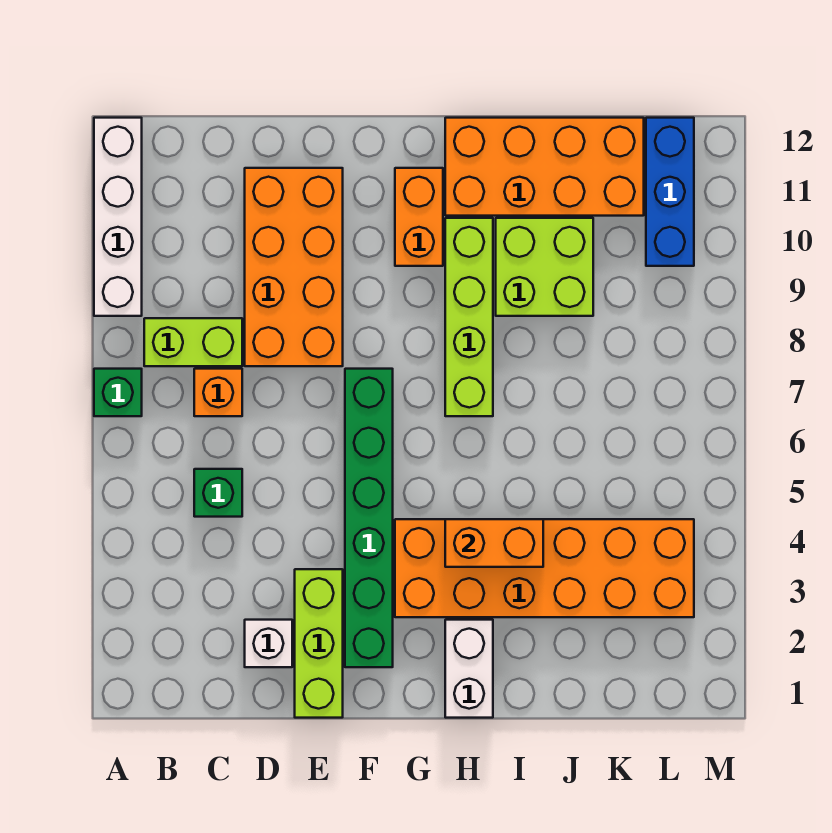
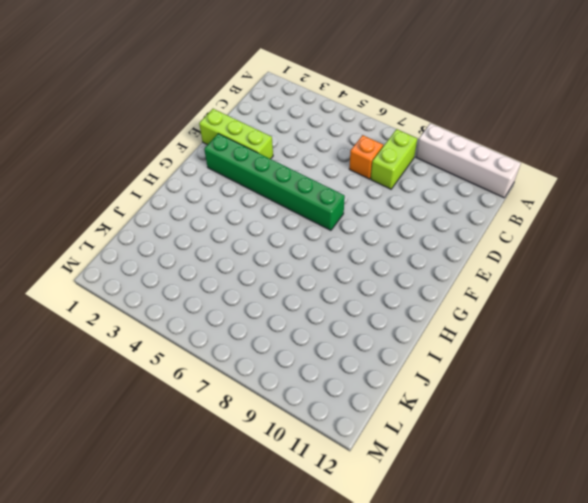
none -> green 1x1 brick [94,369,142,416]
none -> green 1x1 brick [194,469,242,517]
none -> white 1x1 brick [245,620,292,667]

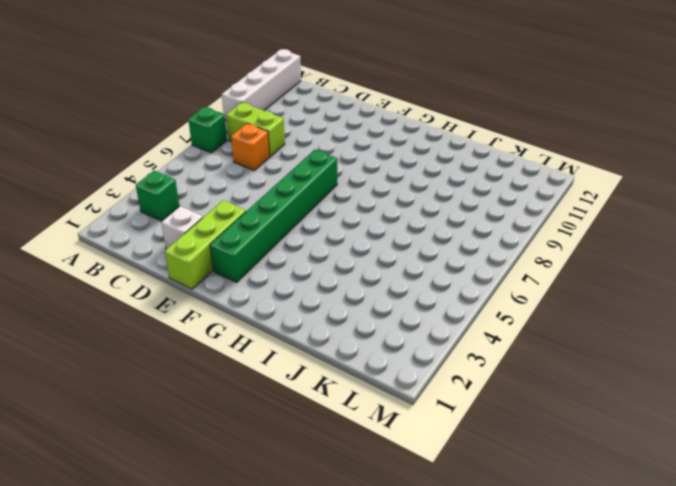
green 1x1 brick [136,170,179,221] -> green 1x1 brick moved to [194,469,242,517]
none -> orange 2x4 brick [245,168,343,366]
none -> orange 2x6 brick [395,519,694,617]
none -> orange 1x2 brick [395,168,443,266]

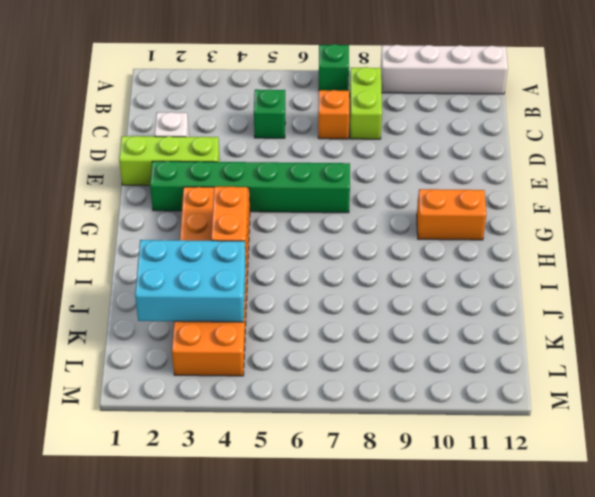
cyan 2x3 brick [135,240,246,322] -> none
none -> orange 2x4 brick [245,168,343,366]
none -> white 1x2 brick [445,620,493,718]
none -> lime 1x4 brick [445,218,493,416]

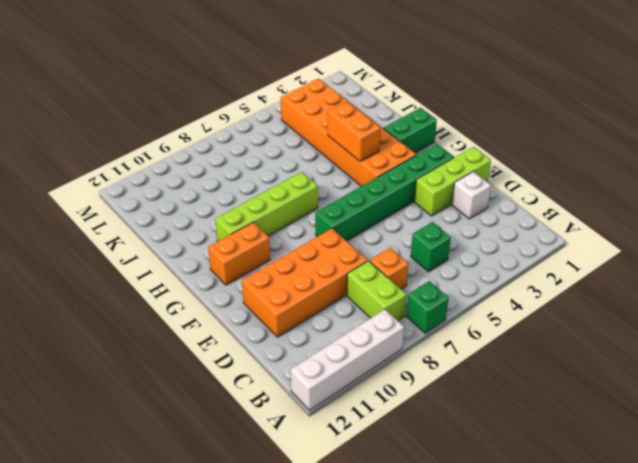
green 1x2 brick [384,108,437,153] -> white 1x2 brick [445,620,493,718]
none -> orange 2x4 brick [445,118,644,216]
none -> lime 2x2 brick [496,218,593,316]
none -> blue 1x3 brick [646,118,694,266]

